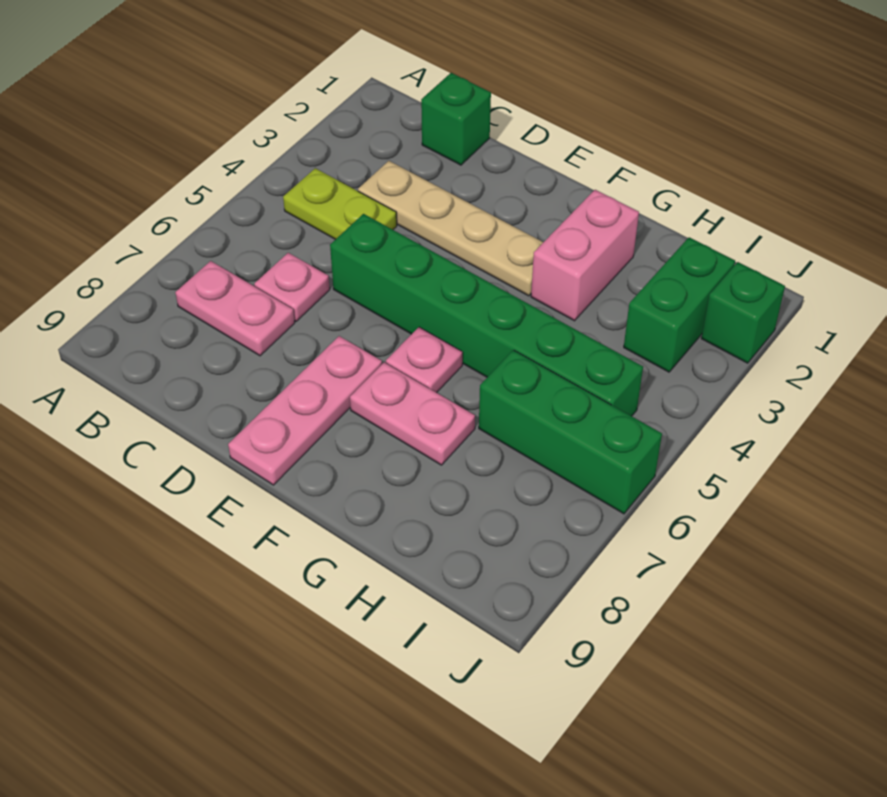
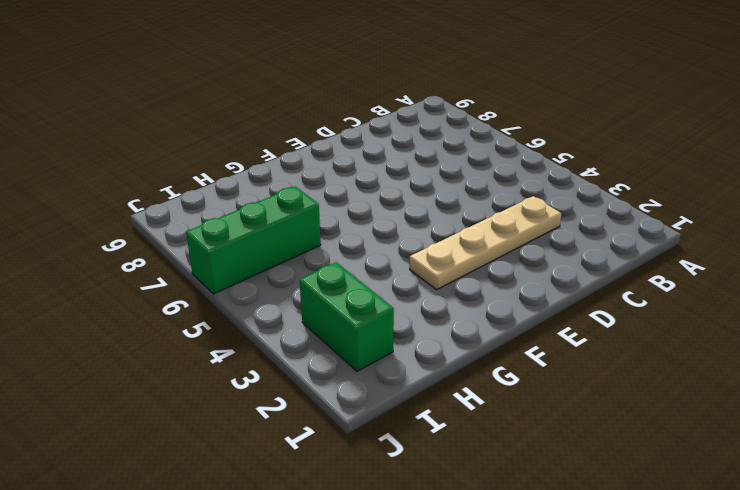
none -> lime 1x2 plate [283,168,397,240]
none -> pink 1x2 plate [175,261,295,356]
none -> green 1x1 brick [421,73,491,165]

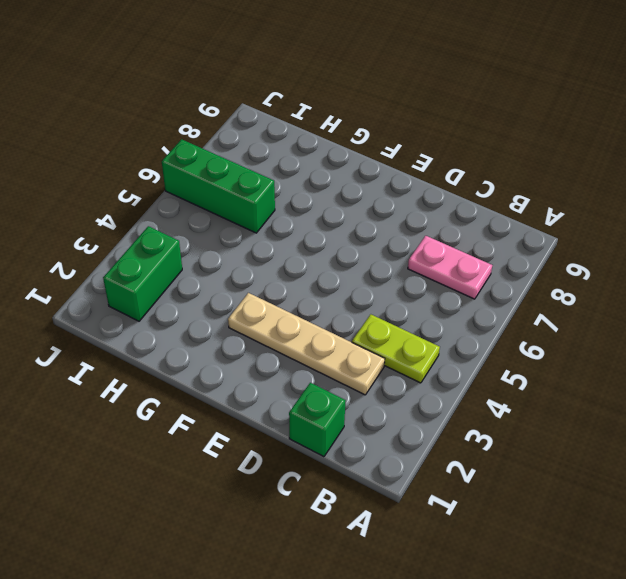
none -> pink 1x1 plate [254,253,330,321]
none -> green 1x6 brick [330,214,643,416]
none -> pink 1x3 plate [228,336,382,485]

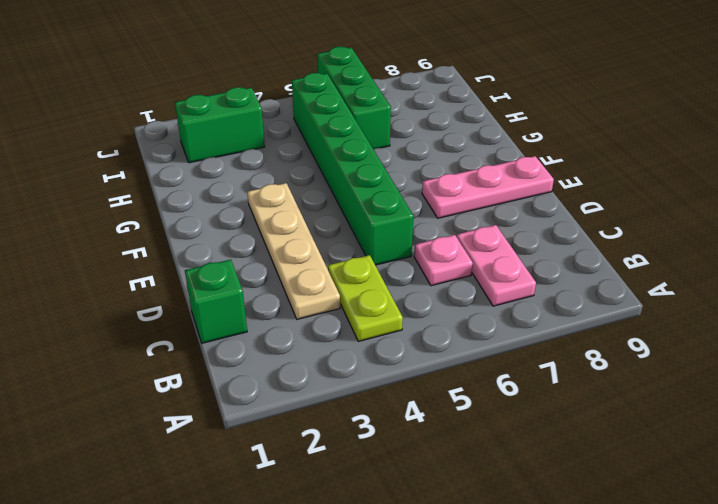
none -> pink 1x1 plate [386,327,462,393]
none -> pink 1x2 plate [350,362,475,465]
none -> pink 1x2 brick [531,190,639,321]

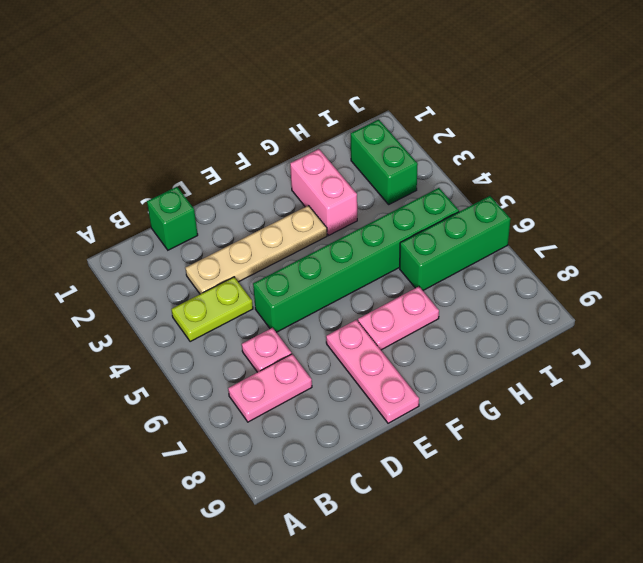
none -> pink 1x1 plate [386,327,462,393]
none -> green 1x1 brick [701,262,785,363]

